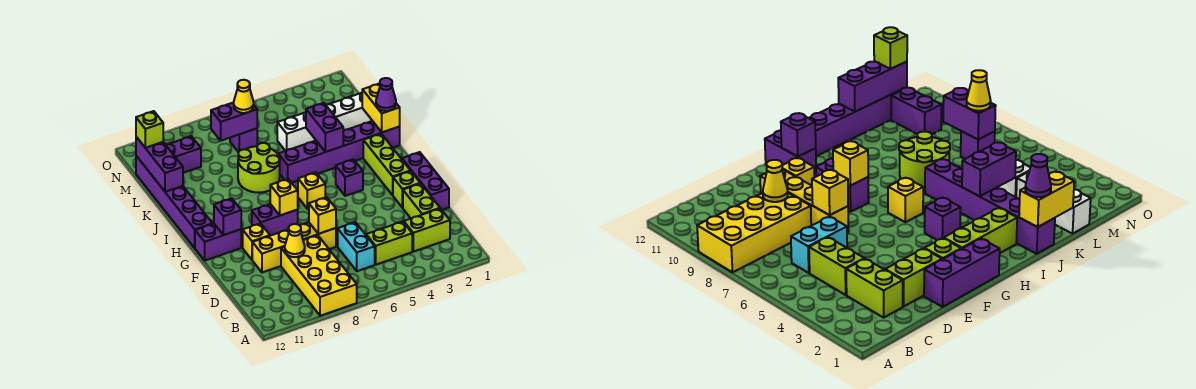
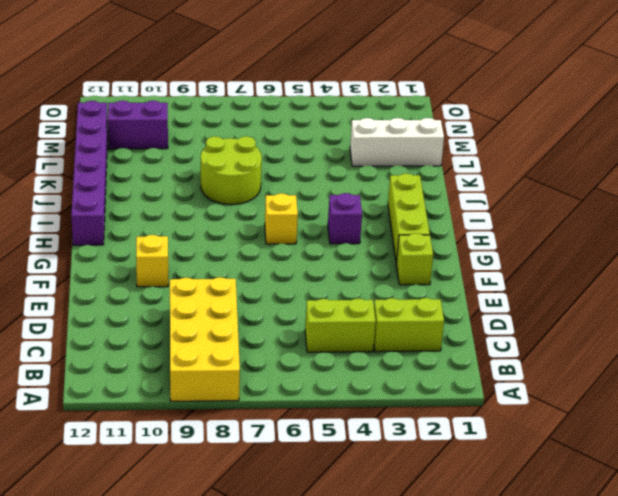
none -> cyan 1x2 brick [338,222,375,271]
none -> lime 1x2 brick [403,184,440,218]
none -> purple 1x3 brick [402,152,449,210]
none -> yellow 1x4 brick [252,222,336,272]

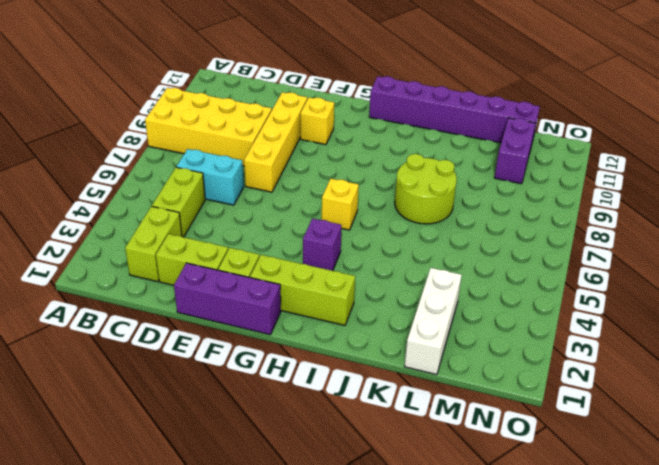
none -> purple 1x2 brick [252,204,298,236]
none -> purple 1x2 brick [195,224,241,260]
none -> purple 1x6 brick [278,121,400,183]
none -> white 1x2 brick [277,112,316,151]

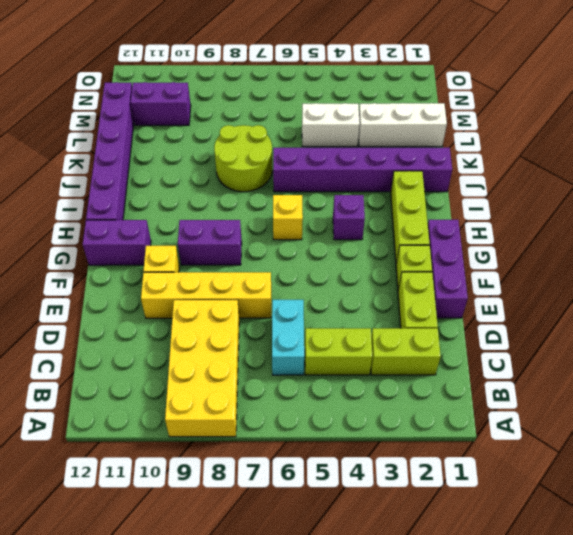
none -> purple 1x1 brick [230,128,257,152]
none -> yellow 1x1 cone [285,224,305,257]
none -> yellow 1x1 brick [309,197,336,234]
none -> yellow 1x1 brick [270,179,298,215]

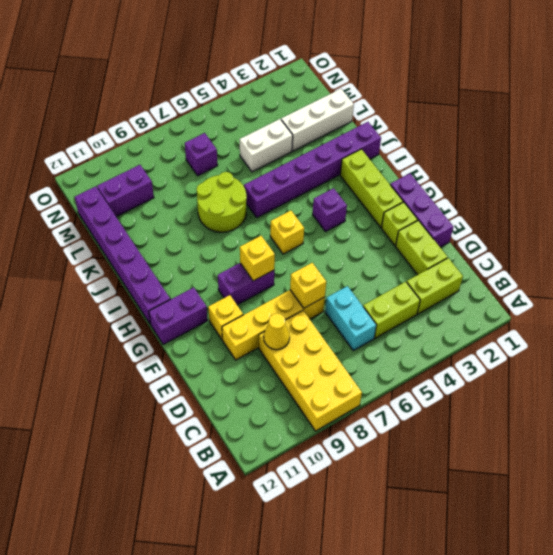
none -> purple 1x1 brick [214,198,241,235]
none -> yellow 1x2 brick [362,83,400,132]
none -> purple 1x2 brick [306,103,343,152]
none -> purple 1x3 brick [136,137,183,192]

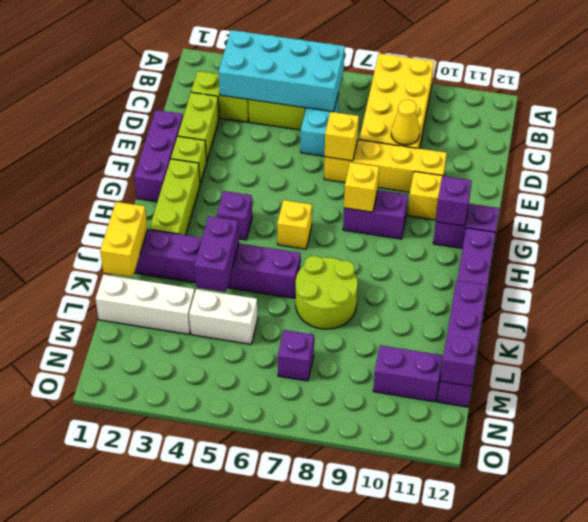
cyan 2x4 brick [219,30,345,112] -> none
none -> purple 1x2 brick [211,102,257,141]
none -> purple 1x1 cone [376,78,396,111]
none -> yellow 1x1 cone [234,80,254,113]
none -> lime 1x1 brick [136,111,163,148]

